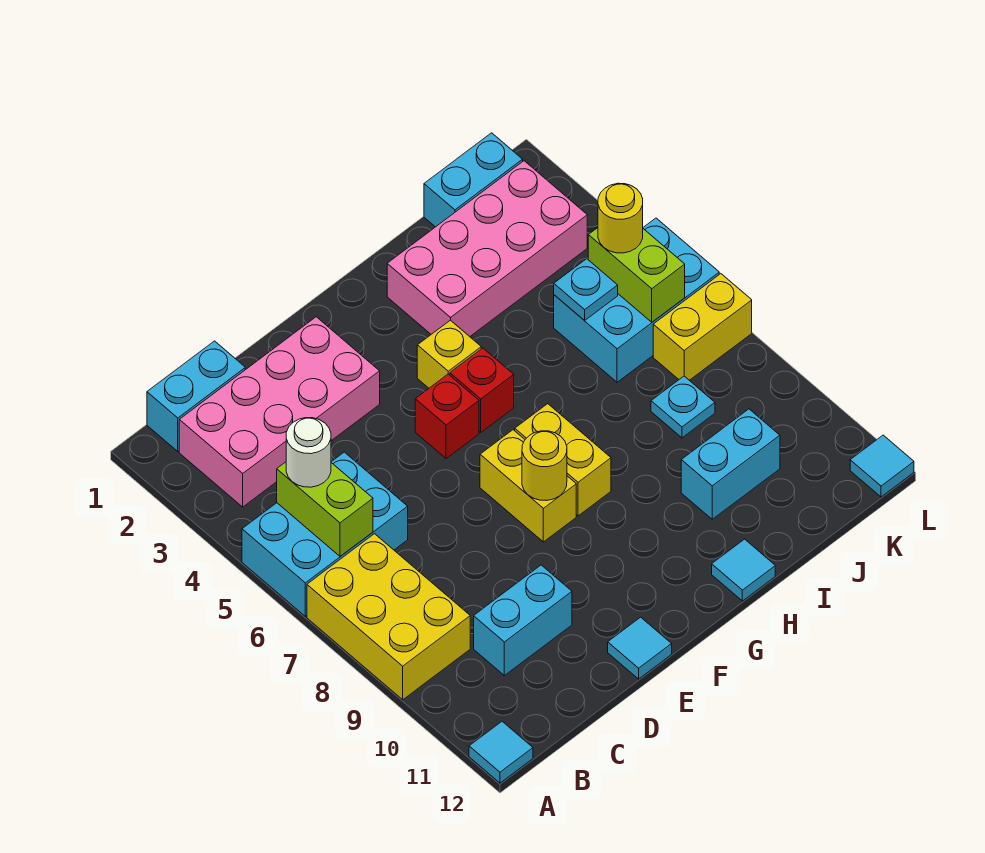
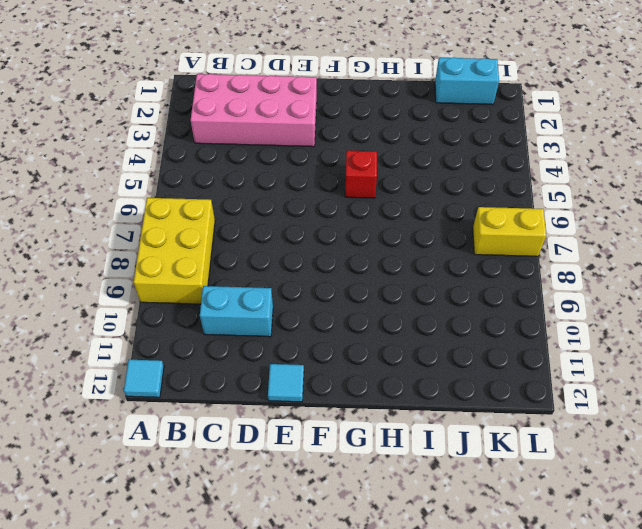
none -> cyan 2x3 brick [242,452,408,616]
none -> cyan 1x2 brick [147,341,245,451]
none -> red 1x1 brick [415,374,479,459]

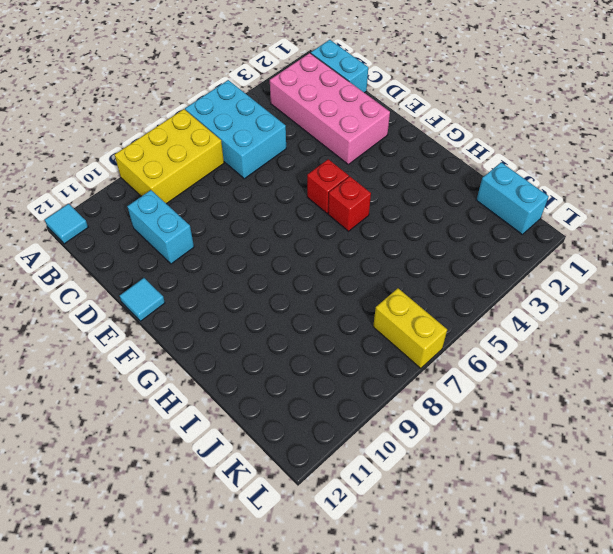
none -> yellow 1x2 brick [480,430,576,542]
none -> yellow 1x1 brick [417,320,481,388]
none -> yellow 1x2 brick [515,404,611,516]

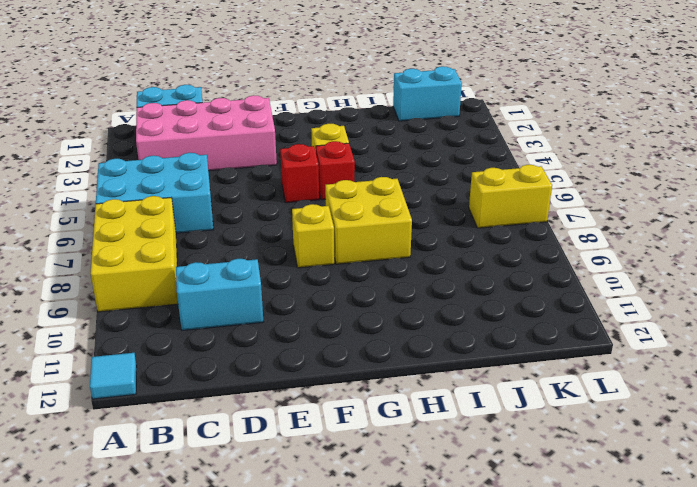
yellow 1x1 brick [292,204,334,268] -> yellow 1x2 brick [480,430,576,542]
yellow 2x2 brick [325,177,412,264] -> yellow 1x2 brick [515,404,611,516]
none -> cyan 1x1 tile [608,617,672,679]
none -> pink 2x4 brick [387,161,587,336]
none -> cyan 1x1 tile [712,539,775,601]

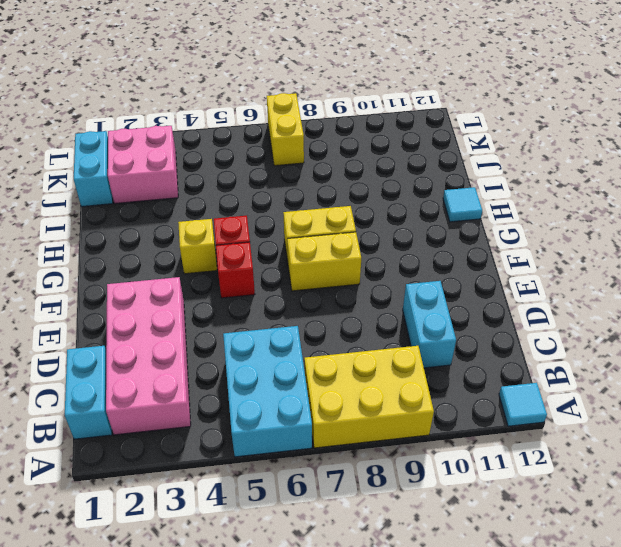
pink 2x2 brick [108,126,178,204] -> pink 2x4 brick [387,161,587,336]
none -> cyan 1x1 tile [608,617,672,679]
none -> cyan 1x2 brick [681,409,780,519]
none -> cyan 2x3 brick [554,218,719,382]

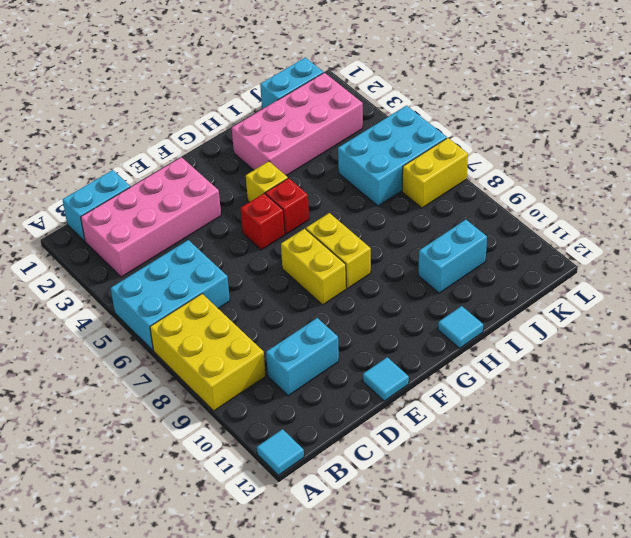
none -> cyan 1x1 plate [651,376,715,438]
none -> cyan 1x1 tile [850,435,914,497]
none -> lime 1x2 brick [277,462,373,556]

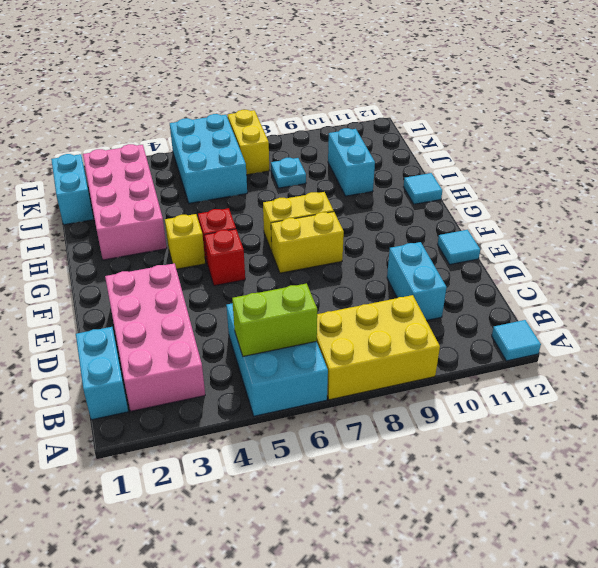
none -> cyan 1x1 tile [850,435,914,497]
none -> yellow 1x1 round brick [522,431,567,500]
none -> cyan 1x1 plate [554,259,618,321]

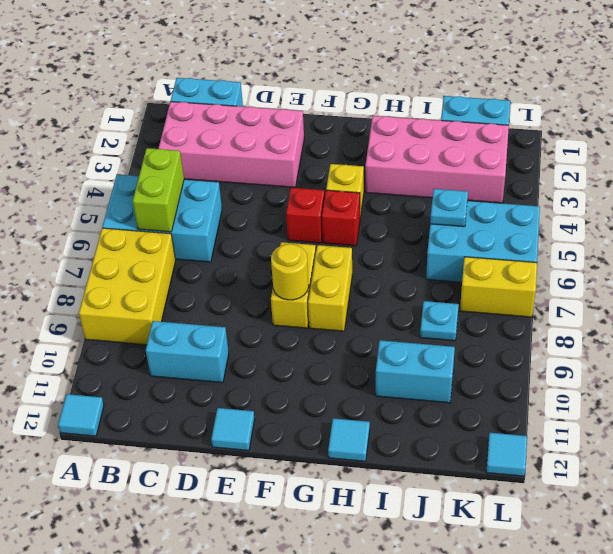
none -> lime 1x2 brick [588,228,685,322]
none -> white 1x1 round brick [286,418,331,487]
none -> yellow 1x1 round brick [598,183,643,253]

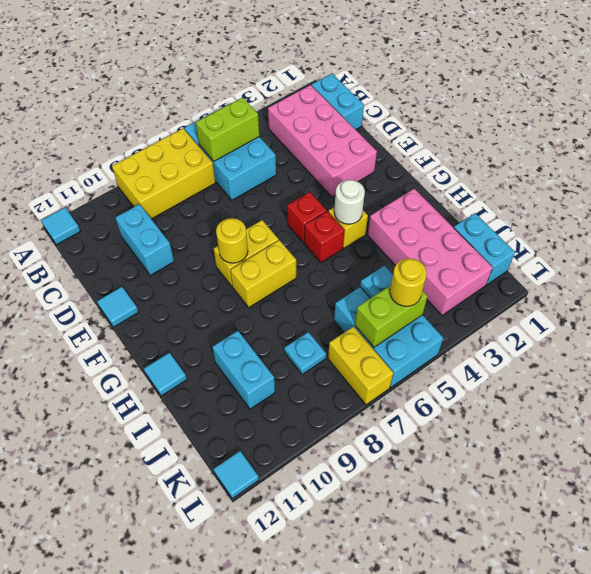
white 1x1 round brick [334,180,365,224] -> white 1x1 round brick moved to [286,418,331,487]

